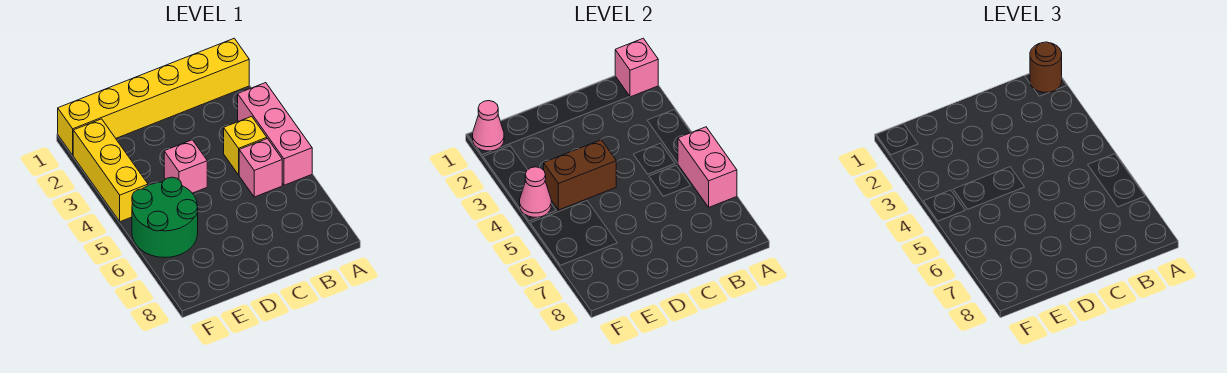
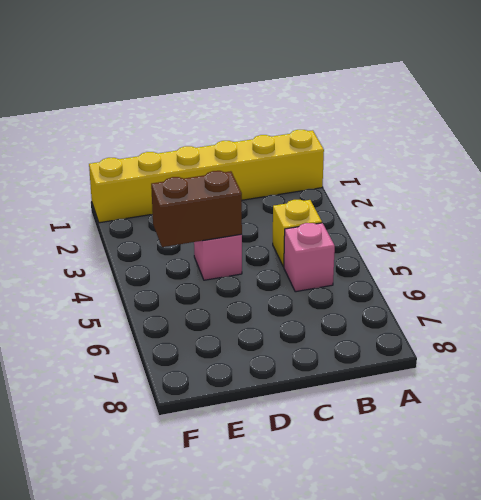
none -> pink 1x3 brick [238,83,312,185]
none -> green 2x2 round brick [132,177,198,258]
none -> yellow 1x3 brick [73,119,148,222]

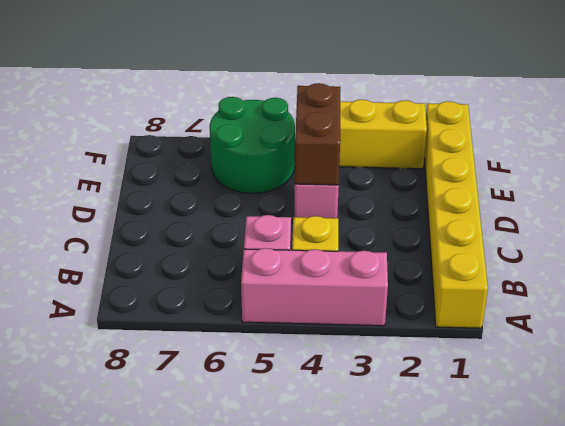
none -> pink 1x1 brick [615,38,658,97]
none -> pink 1x2 brick [678,127,737,207]
none -> pink 1x1 cone [473,101,504,151]

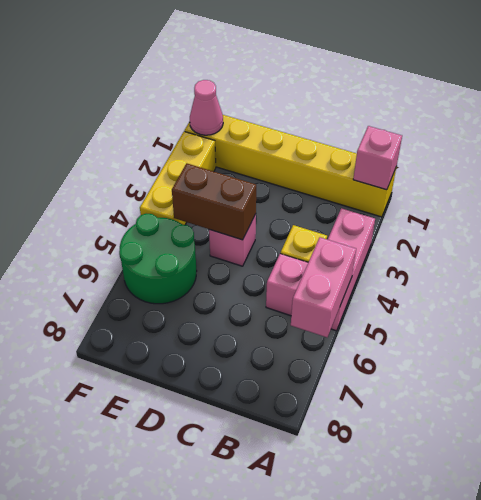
none -> pink 1x1 cone [520,167,551,217]
none -> brown 1x1 round brick [1030,42,1062,93]

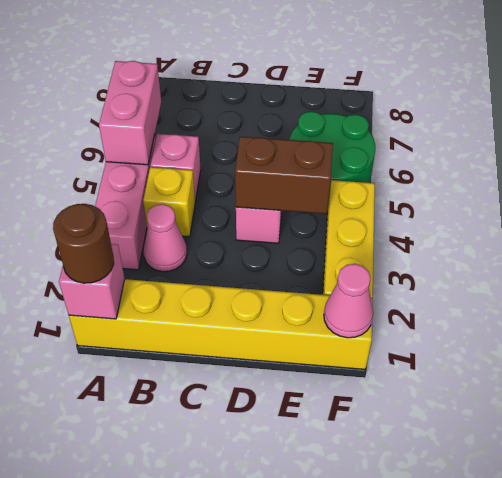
pink 1x1 cone [143,204,187,272] -> pink 1x1 cone moved to [520,167,551,217]

